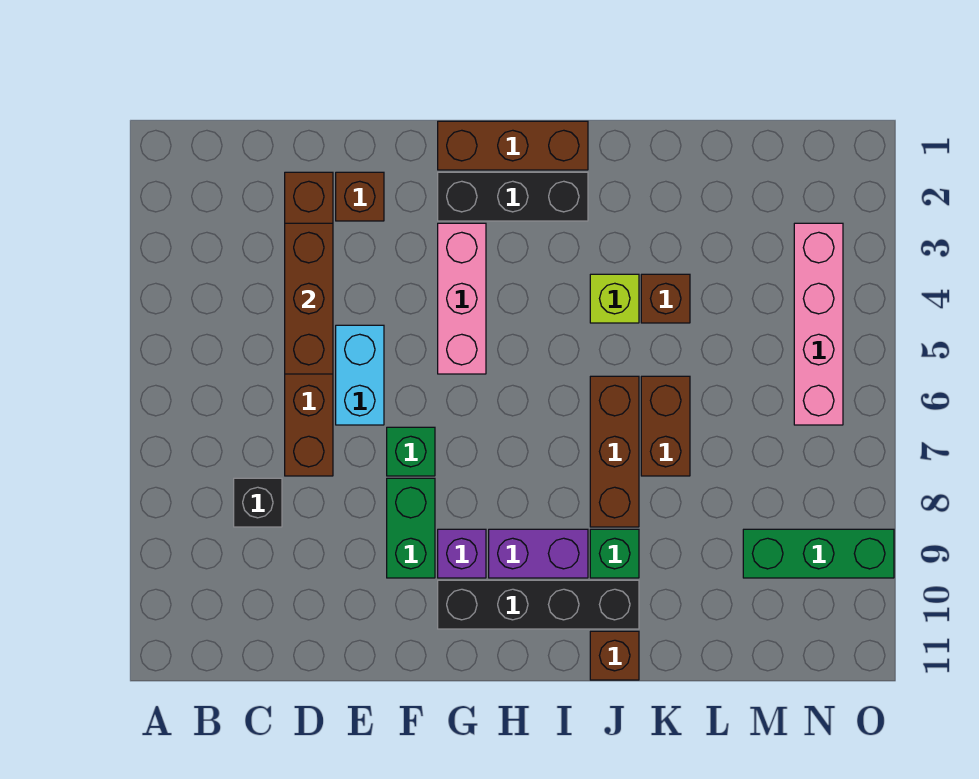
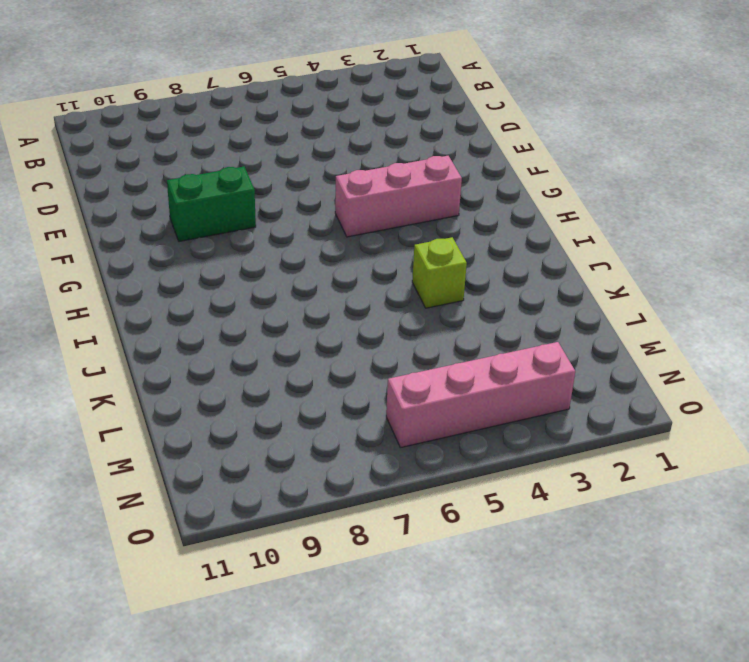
none -> black 1x1 brick [234,478,282,527]
none -> brown 1x6 brick [285,172,333,476]
none -> brown 1x1 brick [336,172,384,221]

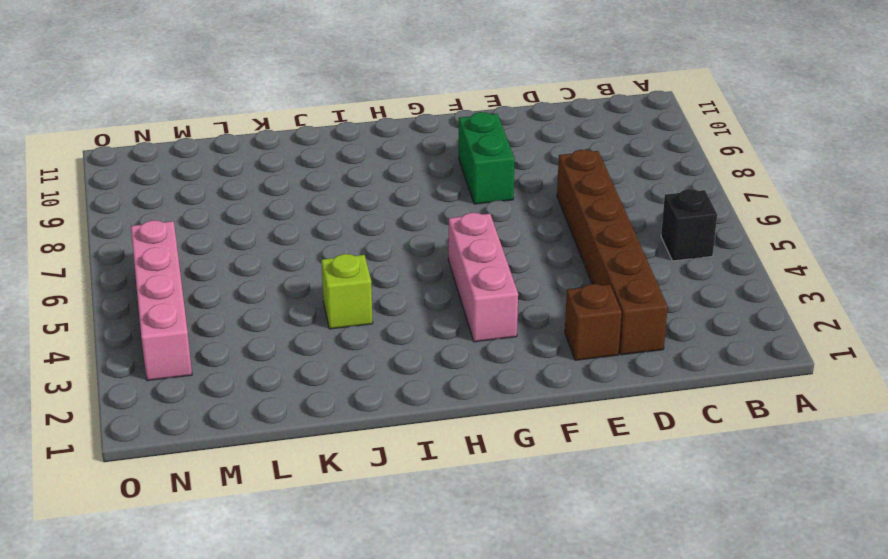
black 1x1 brick [661,189,717,261] -> black 1x1 brick moved to [234,478,282,527]
none -> cyan 1x2 brick [336,325,384,425]
none -> green 1x1 brick [387,427,435,476]
none -> brown 1x3 brick [438,121,588,170]

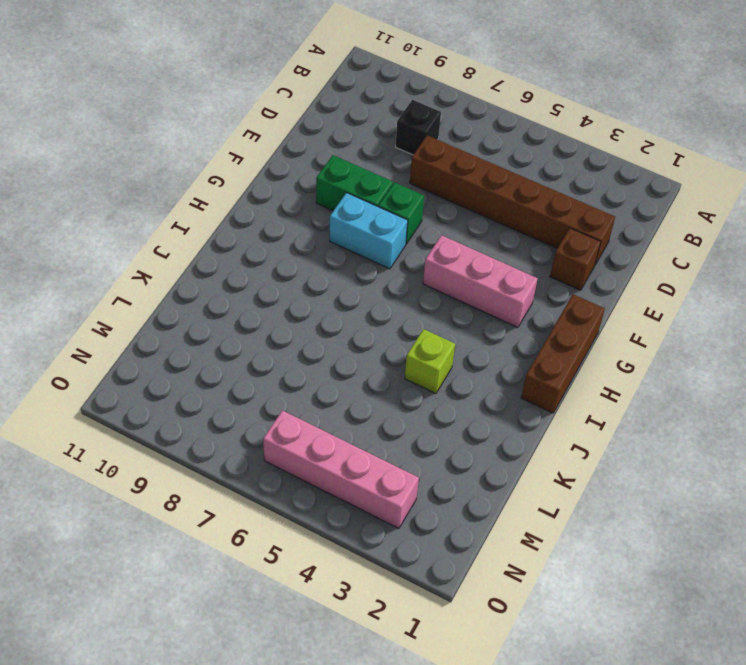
cyan 1x2 brick [330,193,408,269] -> cyan 1x2 brick moved to [336,325,384,425]
none -> black 1x3 brick [438,172,588,221]
none -> purple 1x1 brick [438,529,486,578]
none -> black 1x4 brick [438,580,639,629]

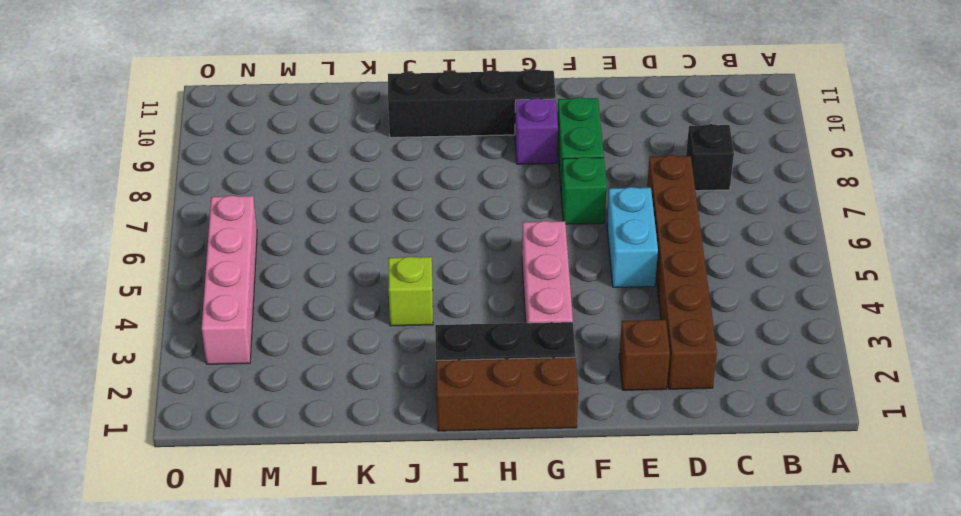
none -> purple 1x2 brick [489,529,588,578]
none -> brown 1x3 brick [590,376,639,527]
none -> green 1x1 brick [590,529,639,578]

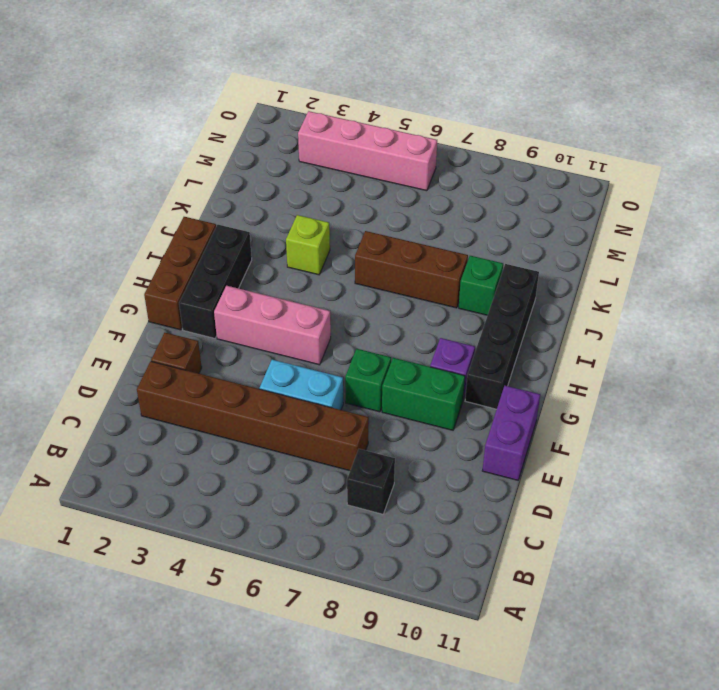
purple 1x2 brick [482,386,540,480] -> purple 1x2 brick moved to [489,529,588,578]
none -> brown 1x1 brick [590,631,639,680]
none -> brown 1x1 brick [641,274,690,323]
none -> brown 1x2 brick [641,376,690,476]

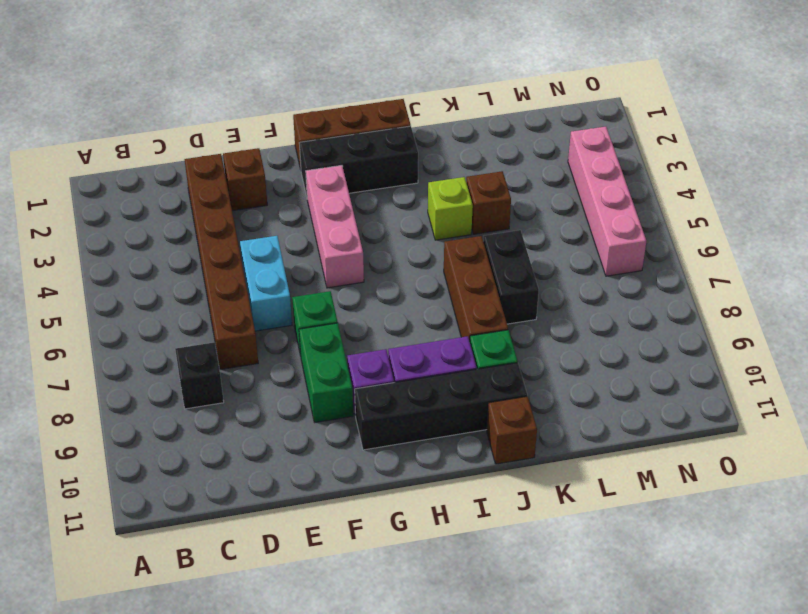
black 1x2 brick [483,230,539,324] -> brown 1x2 brick [641,376,690,476]
none -> green 1x3 brick [743,529,894,578]
none -> brown 1x3 brick [285,223,333,374]

